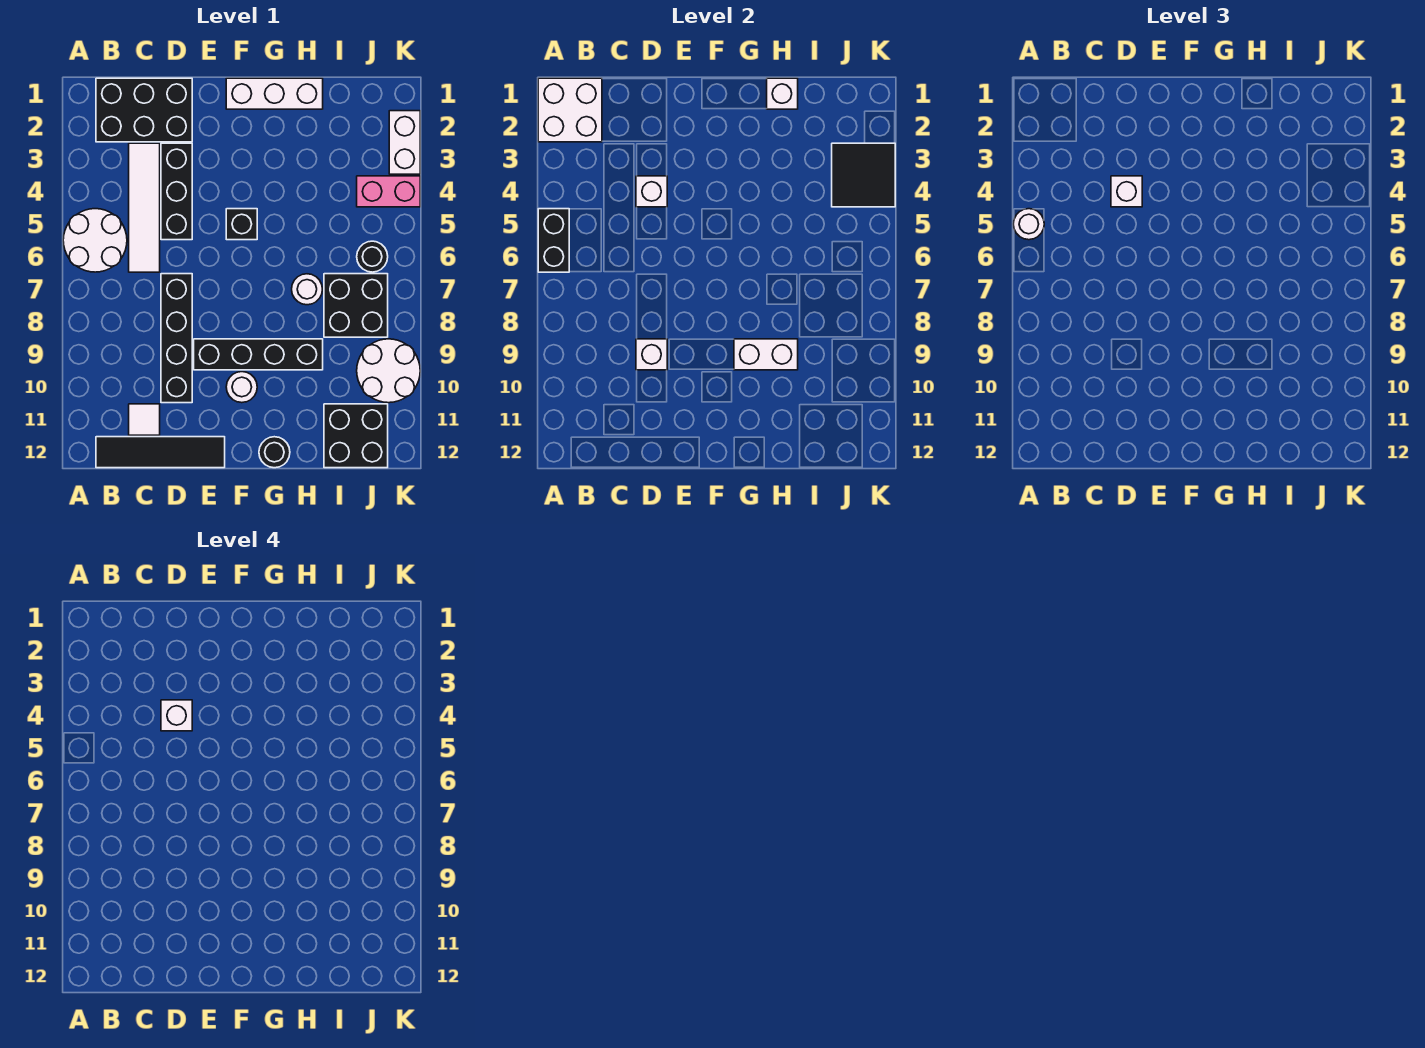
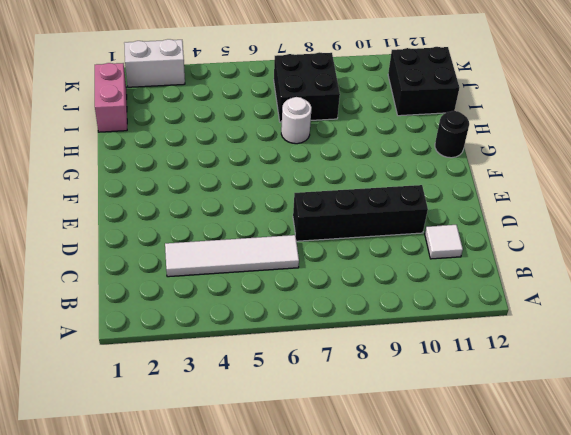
pink 1x2 brick [95,63,127,132] -> pink 1x2 brick moved to [357,176,420,207]
none -> white 2x2 round brick [63,209,127,272]
none -> black 2x3 brick [96,78,192,142]
none -> black 1x4 tile [96,437,225,468]

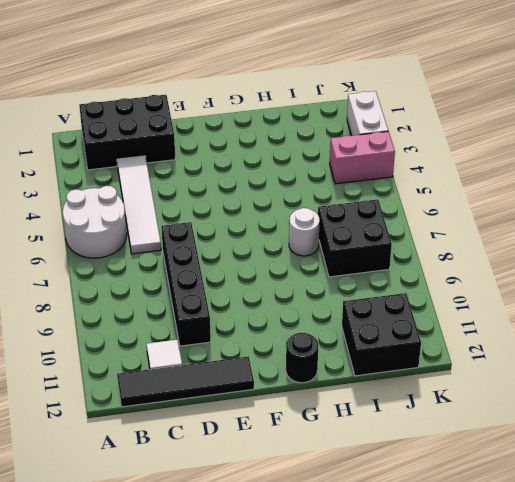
none -> black 1x3 brick [161,143,192,240]
none -> black 1x4 brick [194,339,323,370]
none -> white 1x3 brick [226,78,323,109]

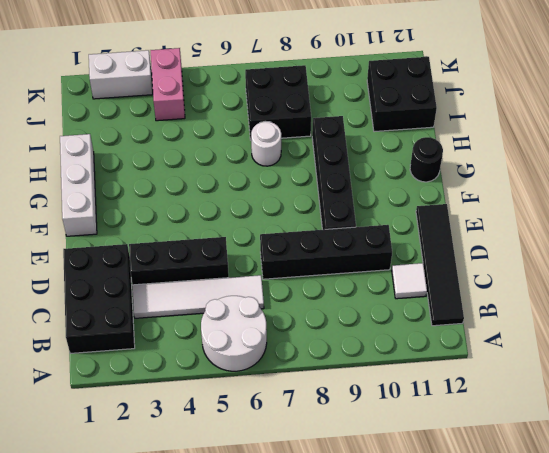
none -> black 1x1 brick [226,209,257,240]
none -> white 1x1 round brick [226,372,257,403]
none -> black 1x1 round brick [357,241,388,272]

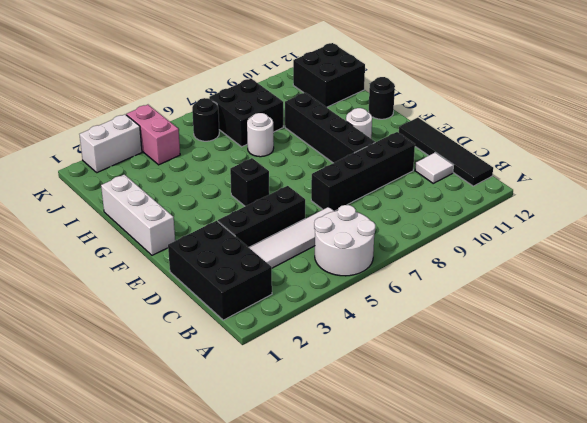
none -> white 2x2 round brick [357,339,420,403]
none -> white 2x2 brick [538,78,602,142]
none -> black 1x2 brick [538,209,569,272]

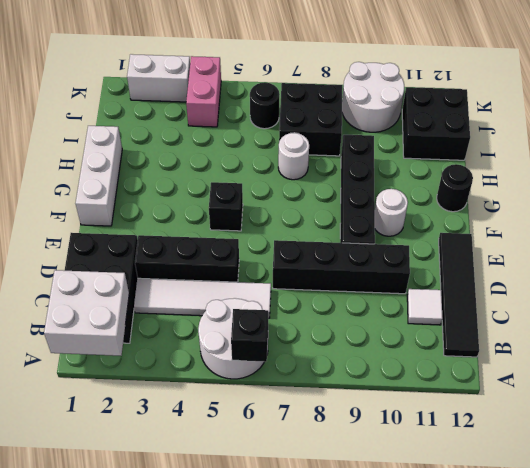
black 1x1 brick [231,309,268,362] -> black 1x2 brick [538,209,569,272]
none -> white 1x1 brick [636,176,667,207]
none -> white 1x1 brick [636,339,667,370]
none -> white 1x2 brick [734,339,798,370]

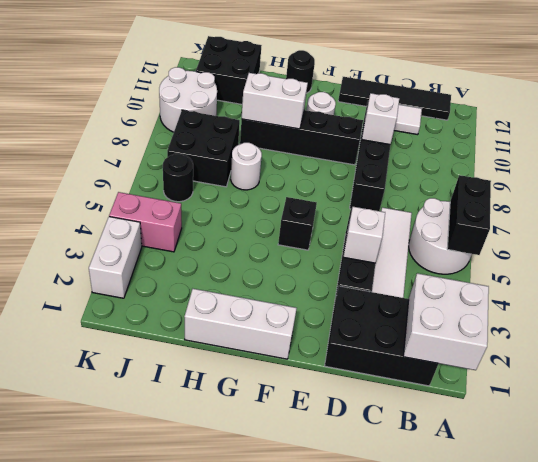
none -> white 1x1 brick [767,78,798,109]
none -> black 2x2 tile [832,143,895,207]
none -> white 1x1 round brick [1013,209,1044,240]

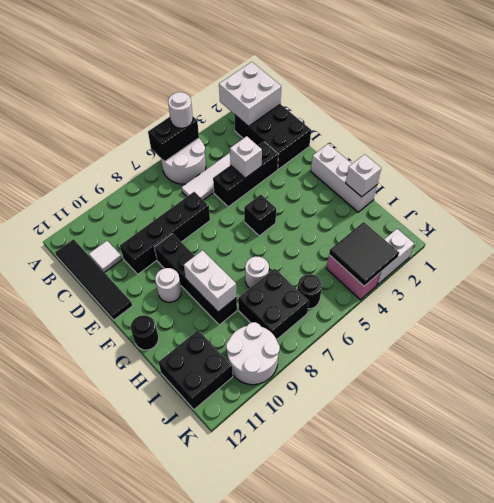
none -> white 1x1 brick [636,339,667,370]
none -> white 1x1 brick [1111,176,1142,207]
none -> white 1x1 brick [161,700,192,731]

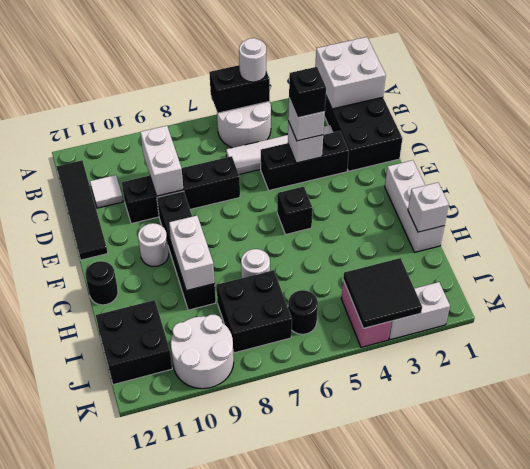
white 1x2 brick [140,126,183,196] -> white 1x1 brick [636,339,667,370]
black 1x1 brick [289,67,326,118] -> white 1x1 brick [161,700,192,731]

